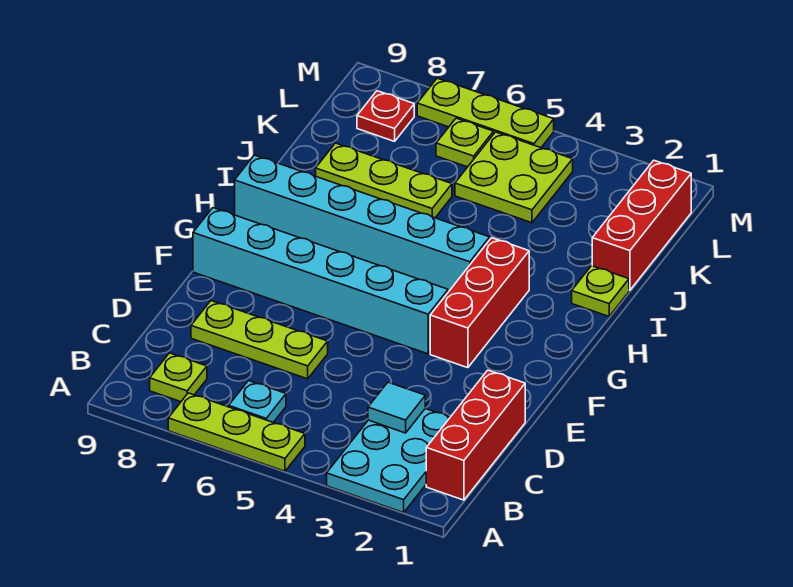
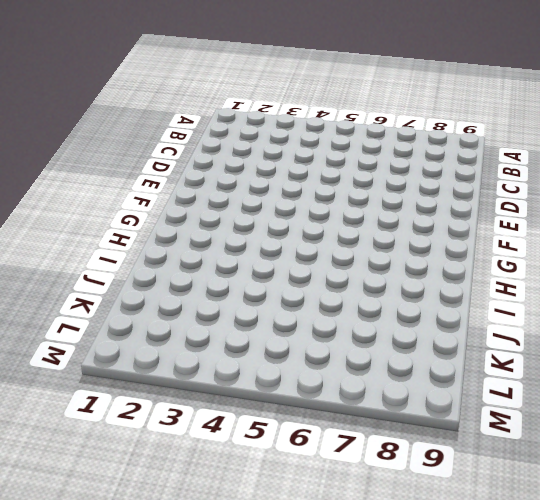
none -> cyan 2x3 plate [327,409,450,513]
none -> lime 1x3 plate [168,393,305,471]
none -> red 1x3 brick [426,370,525,500]

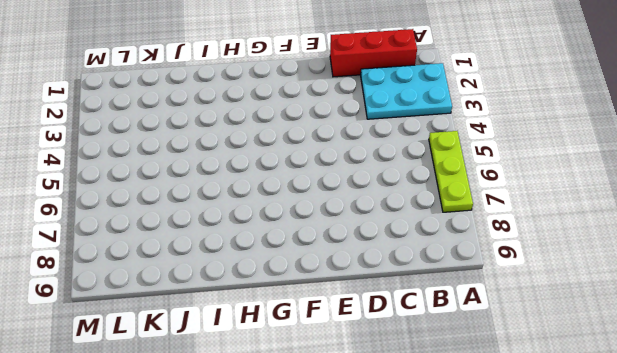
none -> cyan 1x1 plate [229,381,286,422]
none -> lime 1x1 plate [150,353,207,402]
none -> lime 1x3 plate [191,301,328,379]

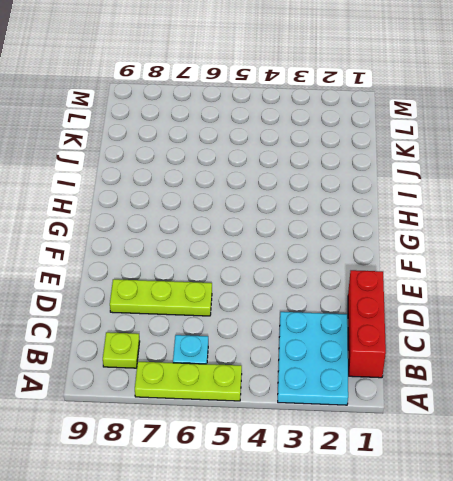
none -> red 1x3 brick [430,238,529,368]
none -> cyan 1x6 brick [193,208,448,354]
none -> cyan 1x6 brick [235,155,490,292]

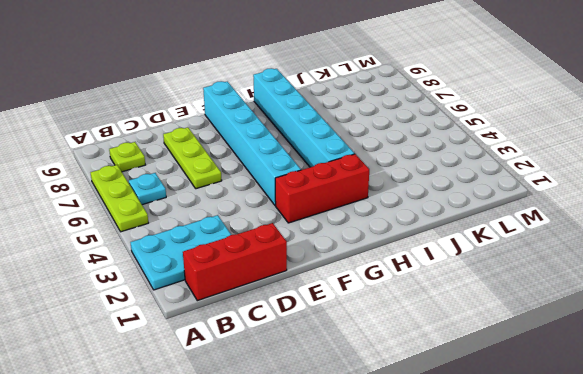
none -> lime 1x1 plate [572,266,629,316]
none -> red 1x3 brick [592,160,691,290]
none -> lime 1x3 plate [316,143,452,218]

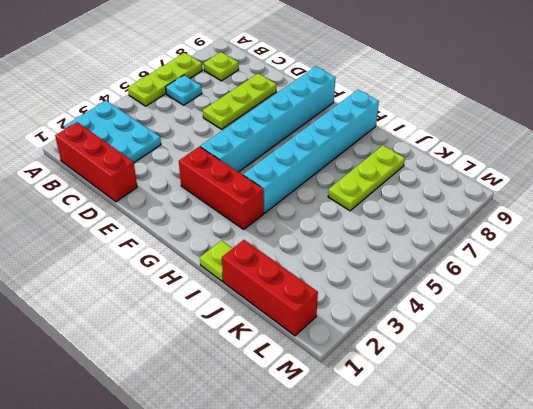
none -> lime 2x2 plate [455,132,573,223]
none -> lime 1x1 plate [436,118,494,167]
none -> red 1x1 plate [357,91,414,141]

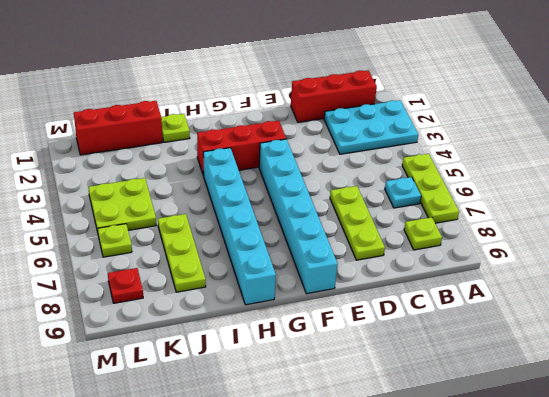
none -> lime 1x3 plate [417,78,554,148]
none -> cyan 1x1 tile [368,382,425,433]

